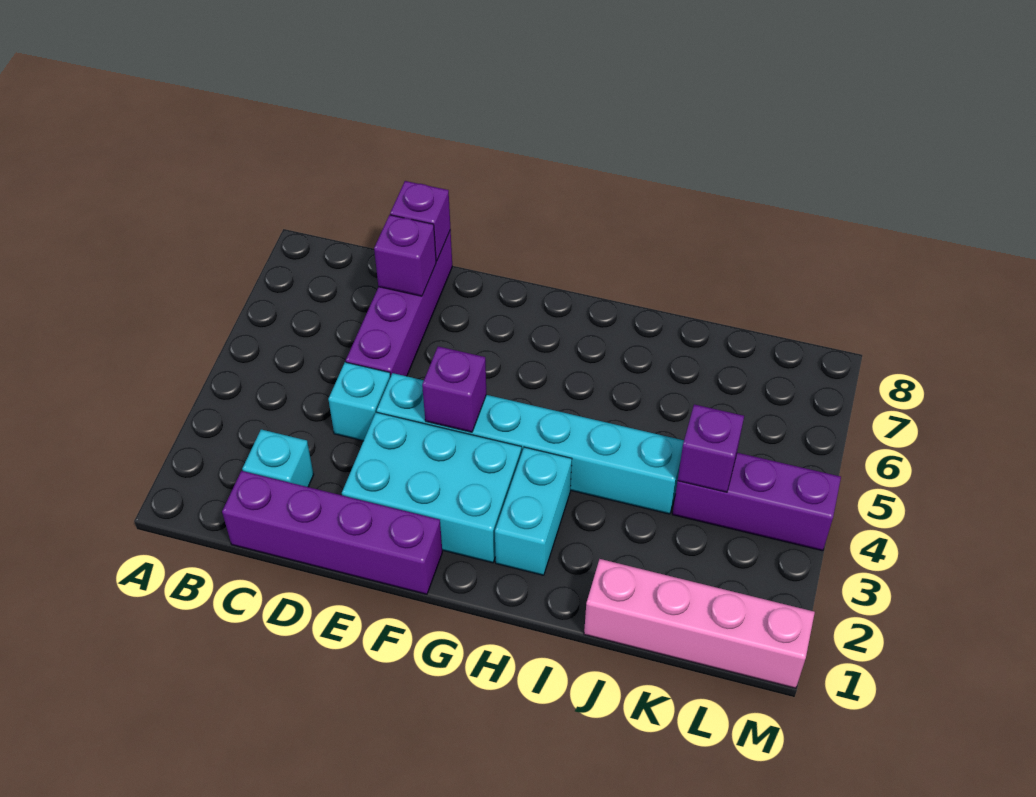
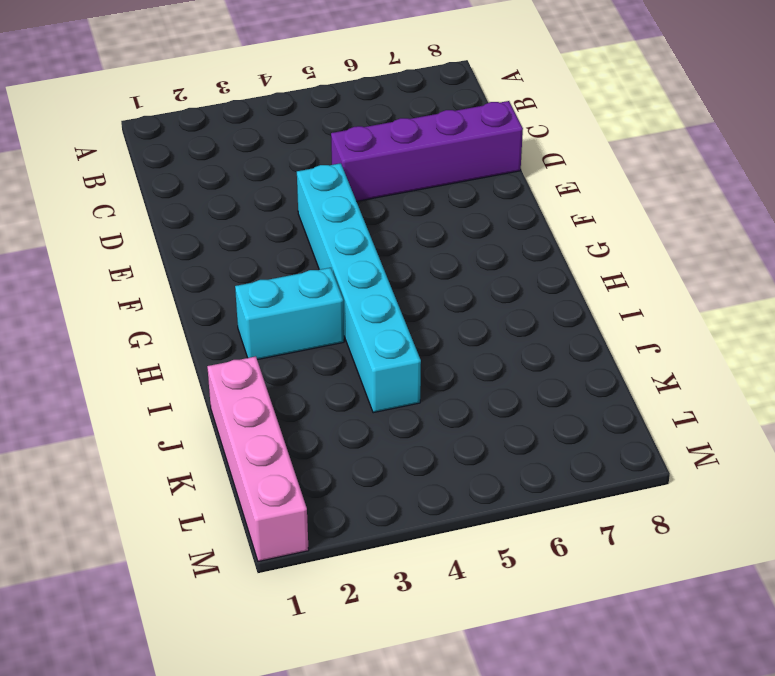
none -> purple 1x4 brick [222,471,442,594]
none -> cyan 1x1 brick [242,429,314,487]
none -> cyan 1x1 brick [328,362,390,441]

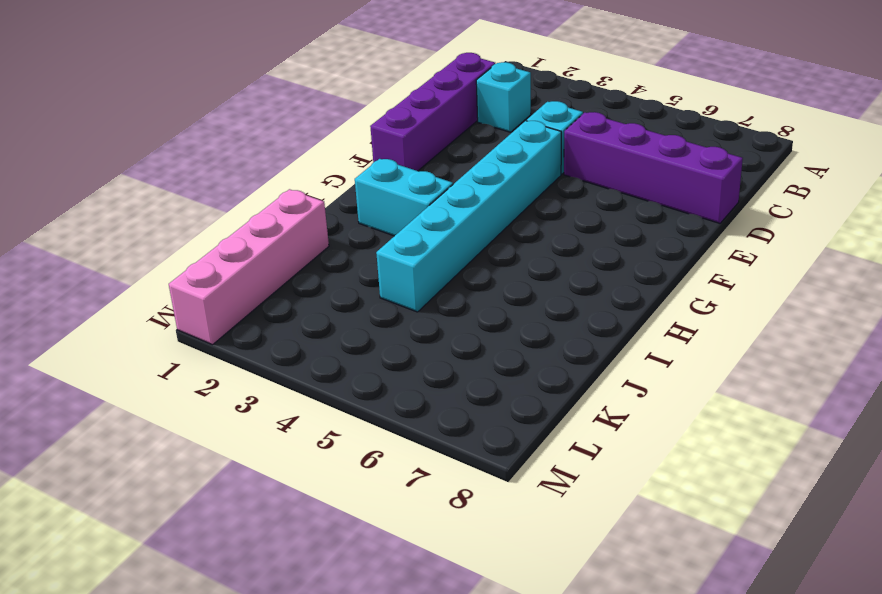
none -> cyan 2x3 brick [342,412,521,563]
none -> purple 1x3 brick [673,453,841,551]
none -> purple 1x1 brick [374,215,436,296]

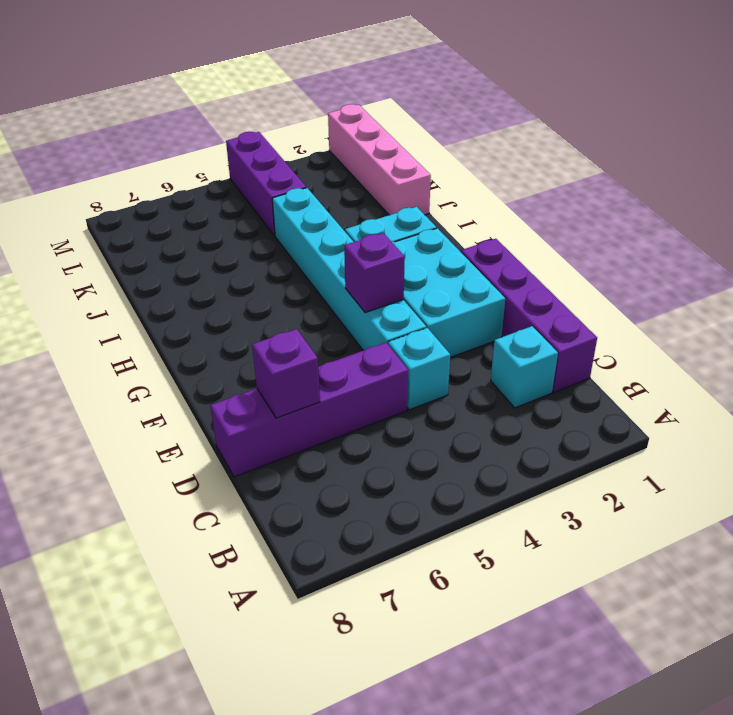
none -> purple 1x1 brick [390,181,450,261]
none -> purple 1x1 brick [678,404,744,492]

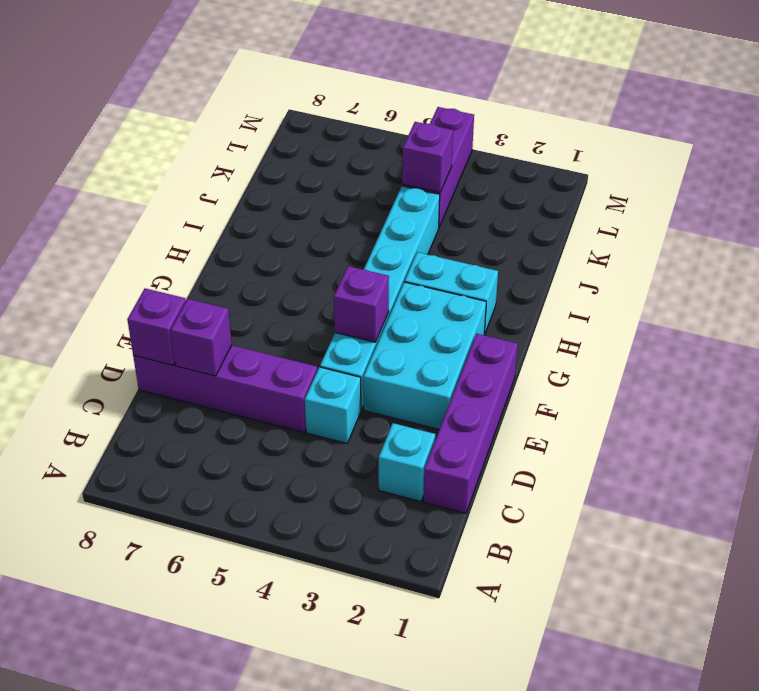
none -> pink 1x4 brick [584,559,815,688]

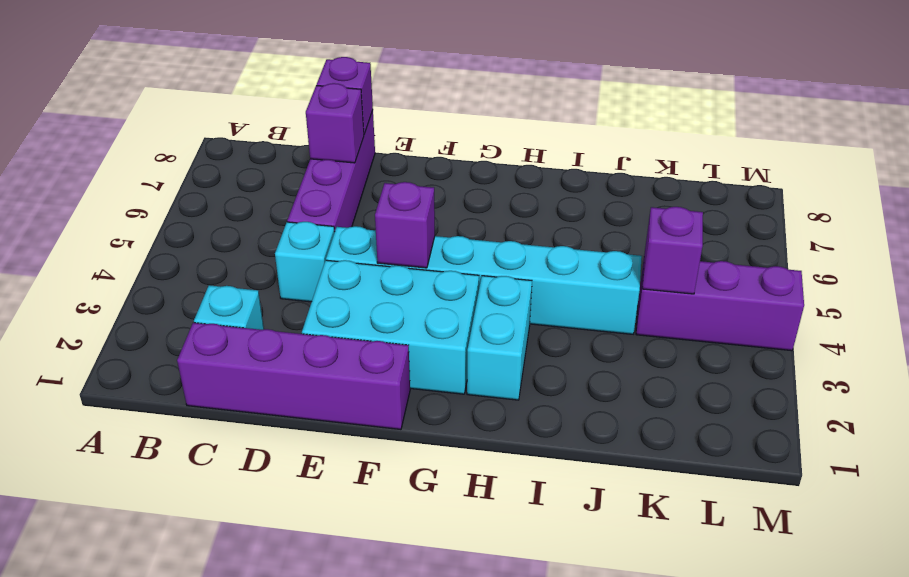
none -> pink 1x4 brick [584,559,815,688]

